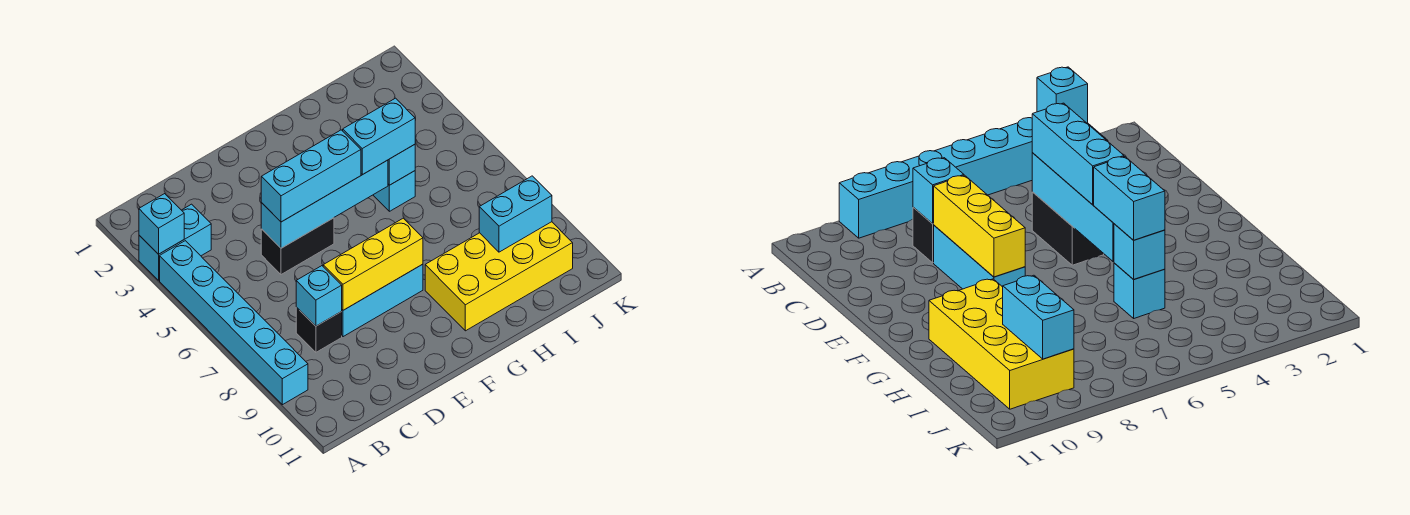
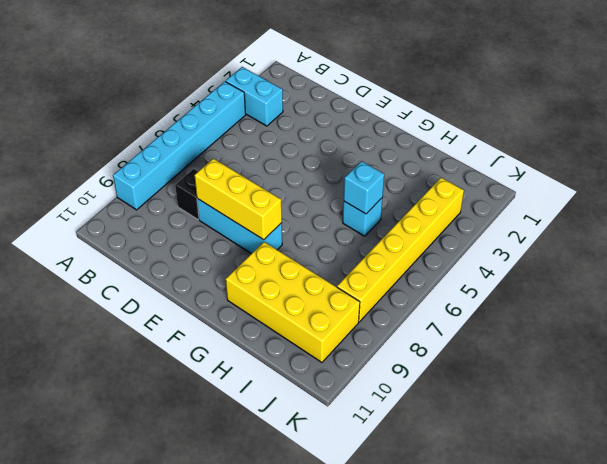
yellow 1x6 brick [337,178,464,322] -> none
none -> black 1x2 brick [261,218,334,275]
none -> cyan 1x1 brick [139,194,184,254]
none -> cyan 1x1 brick [296,266,342,326]

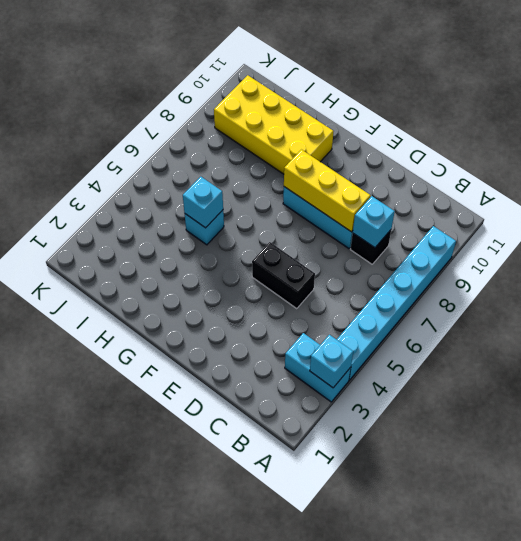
none -> cyan 1x4 brick [261,160,388,248]
none -> cyan 1x2 brick [479,176,552,252]
none -> cyan 1x3 brick [261,130,361,222]

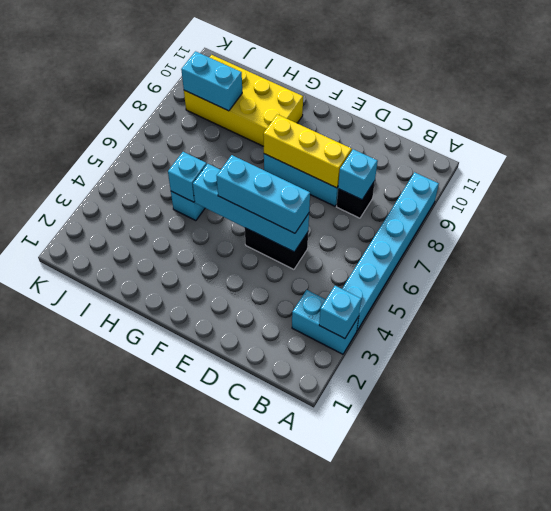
none -> cyan 1x2 brick [343,98,415,175]

